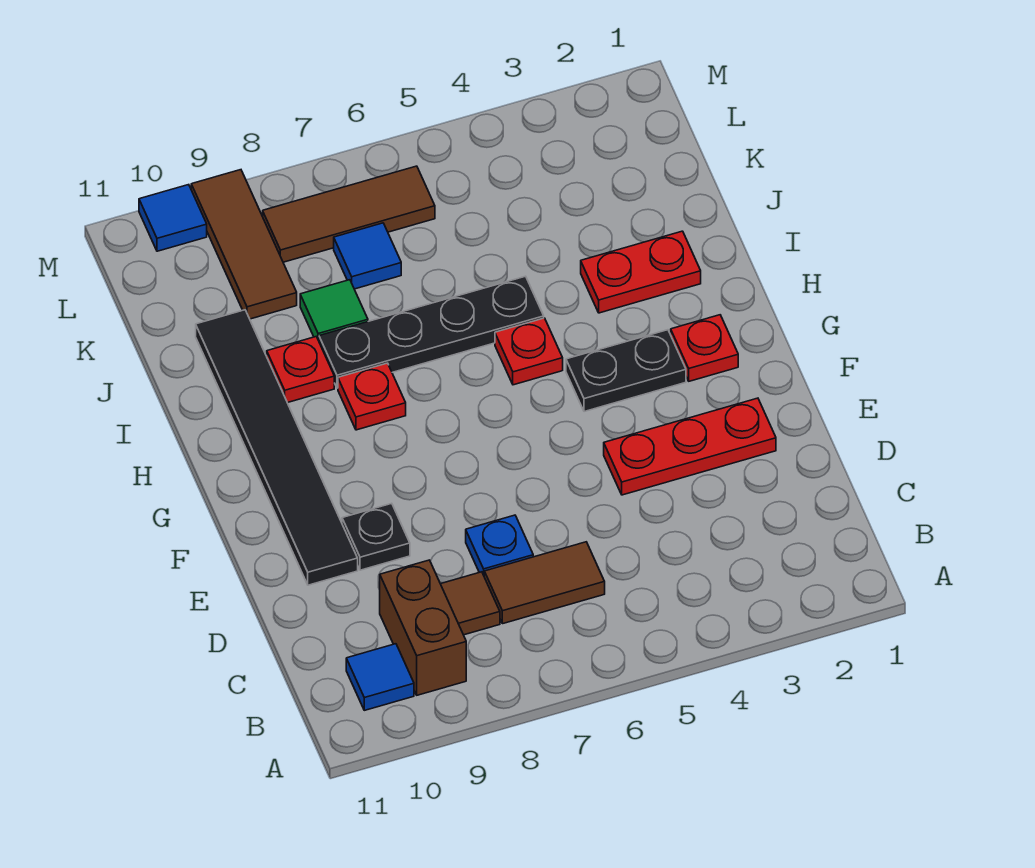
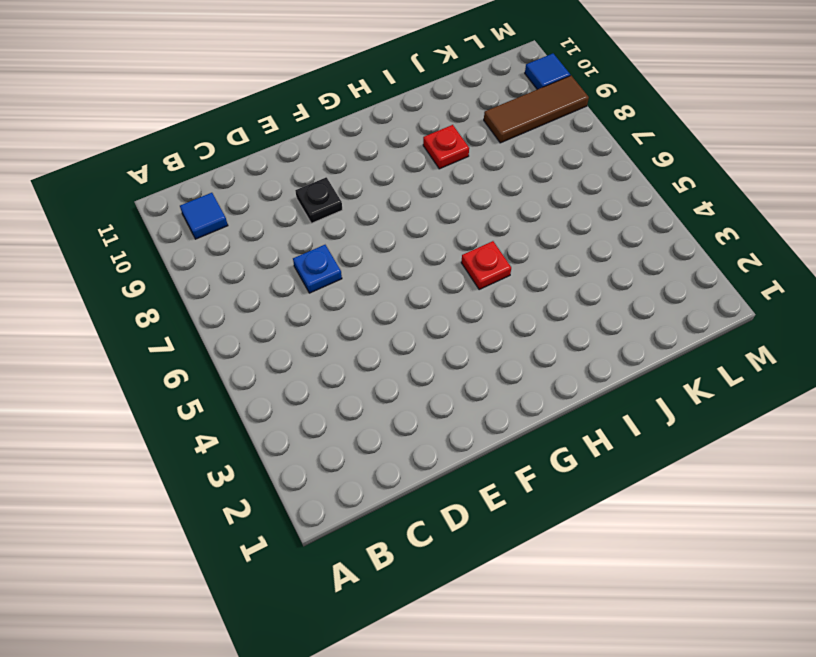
none -> brown 1x2 brick [380,560,466,695]
none -> brown 1x2 tile [484,542,605,624]
none -> brown 1x1 tile [441,572,500,635]

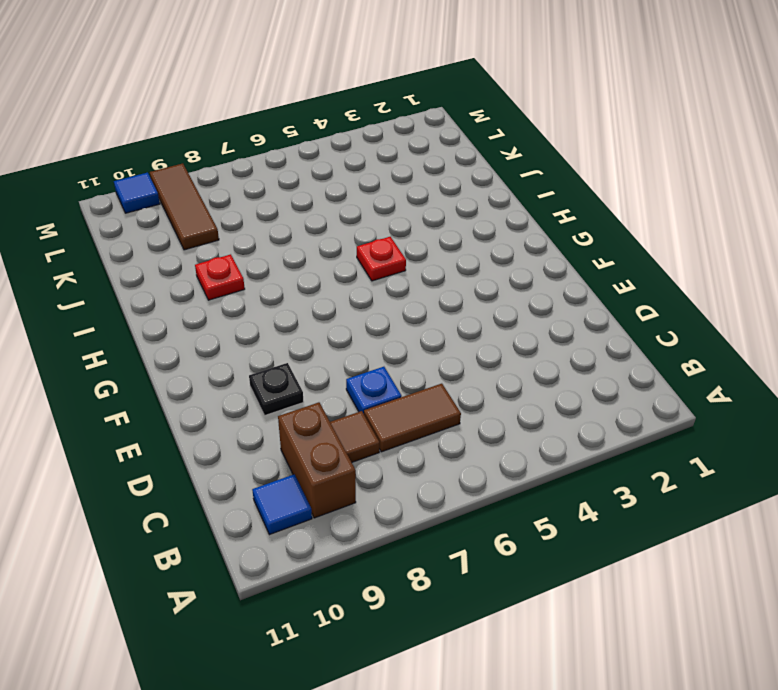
none -> red 1x3 plate [604,398,776,495]
none -> black 1x6 tile [196,310,358,585]
none -> red 1x1 plate [671,315,738,381]

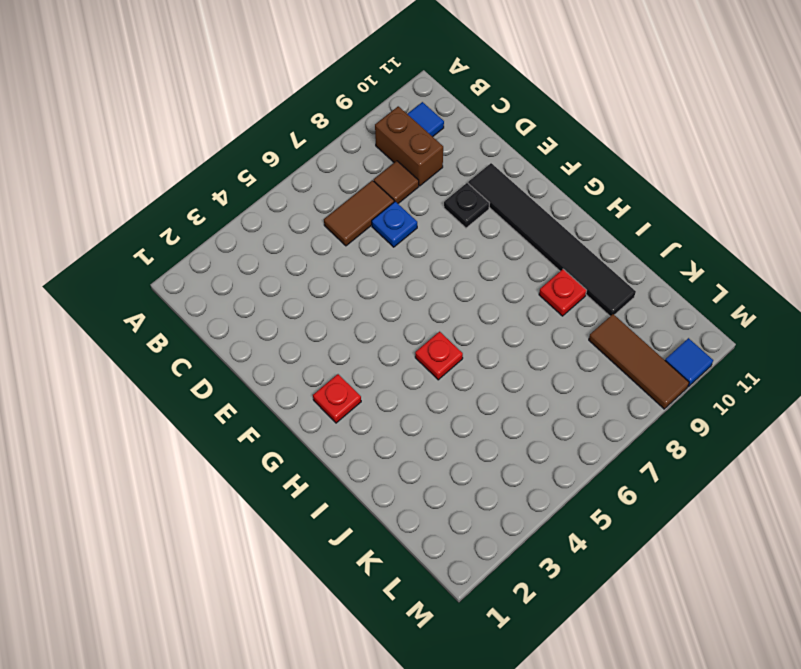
none -> red 1x3 plate [604,398,776,495]
none -> black 1x2 plate [566,330,686,412]
none -> red 1x1 plate [338,363,406,430]

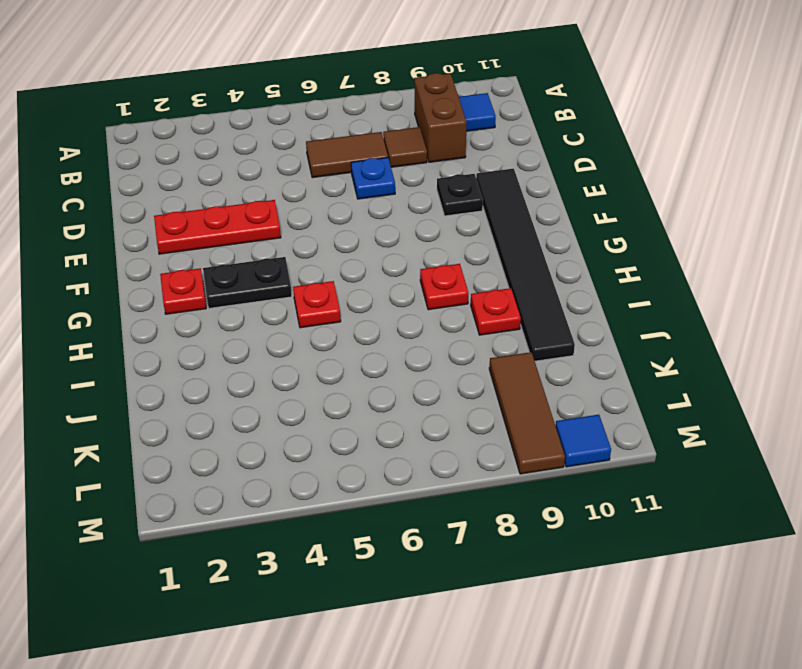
none -> red 1x2 plate [581,231,701,313]
none -> black 1x4 plate [319,276,544,388]
none -> green 1x1 tile [300,280,368,341]

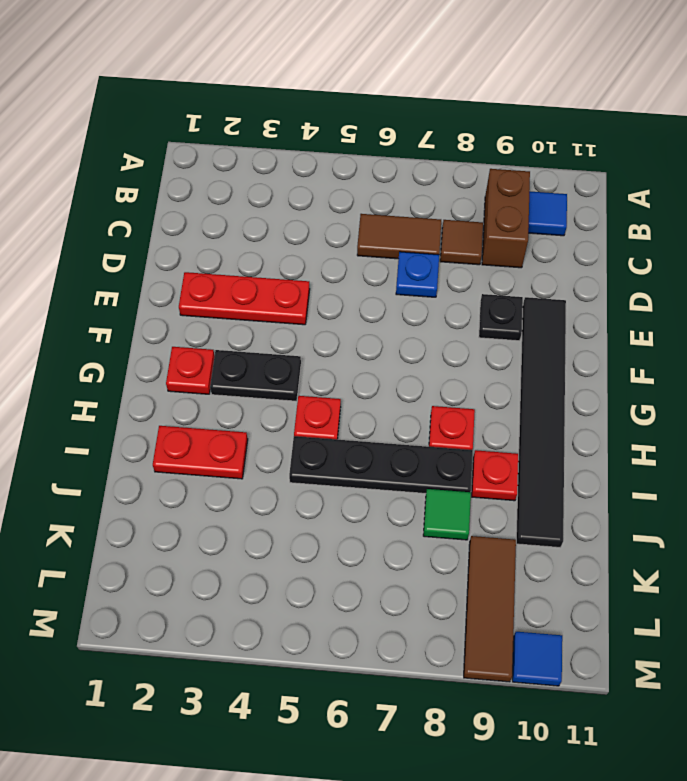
none -> blue 1x1 tile [334,223,401,289]
none -> brown 1x3 tile [263,166,435,262]

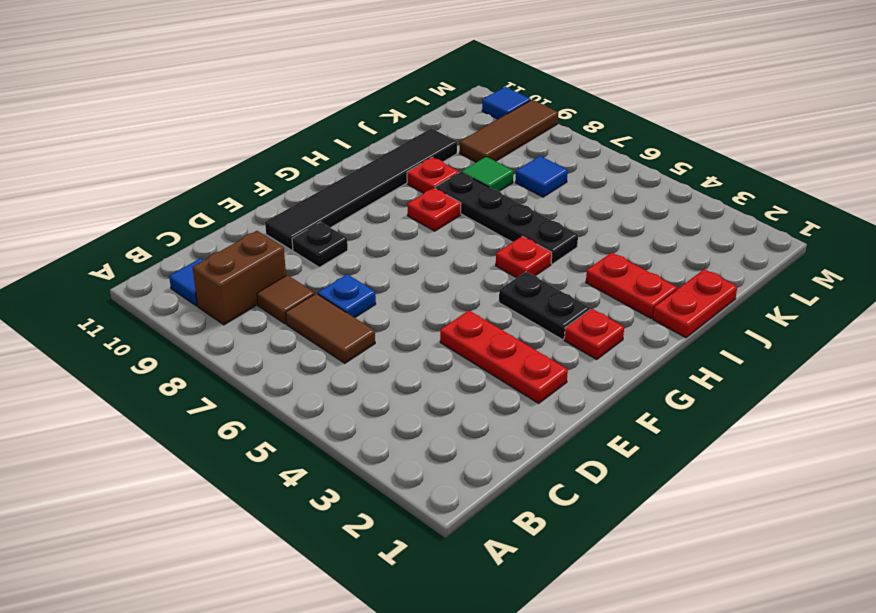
red 1x2 plate [653,269,737,338] -> none
none -> brown 1x3 tile [263,166,435,262]

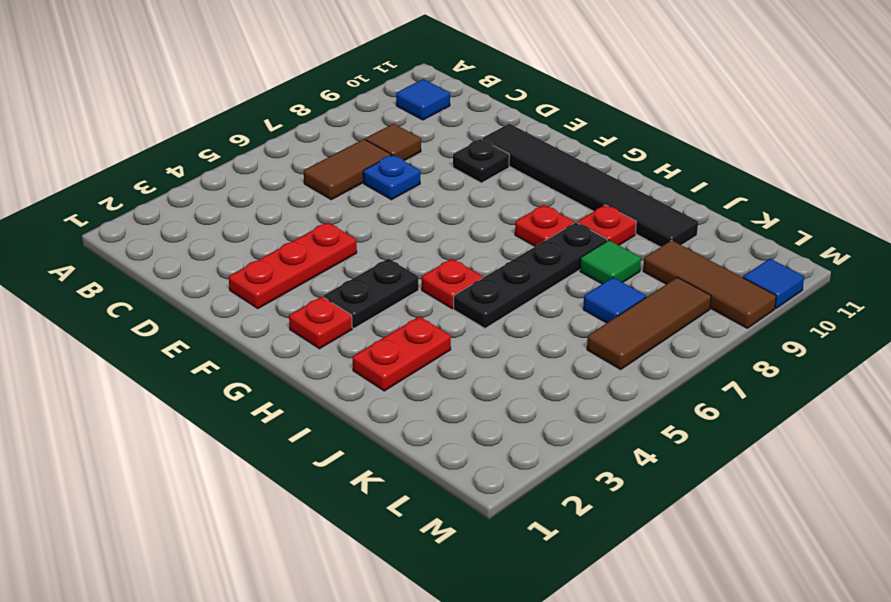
none -> brown 1x2 brick [380,560,466,695]

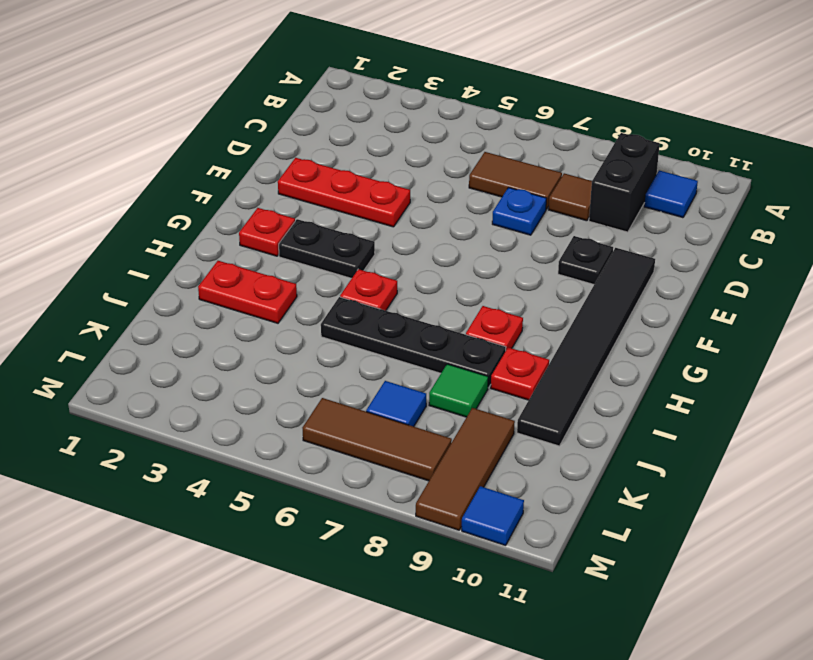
black 1x2 brick [589,133,660,232] -> brown 1x2 brick [380,560,466,695]

